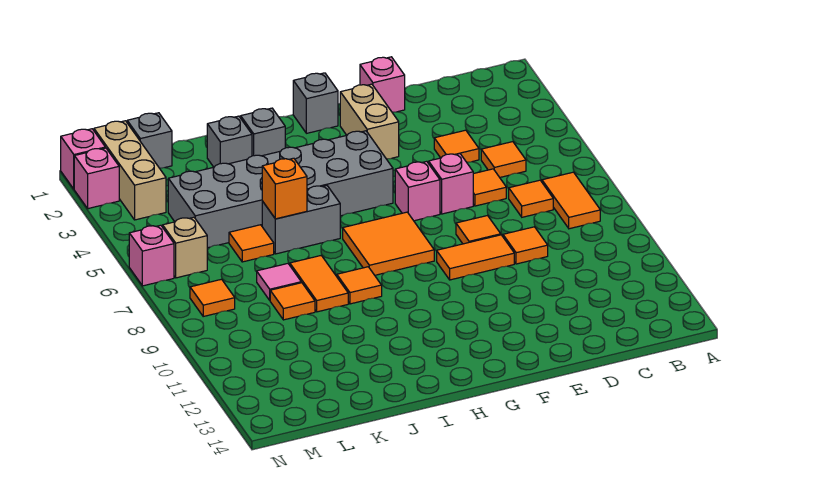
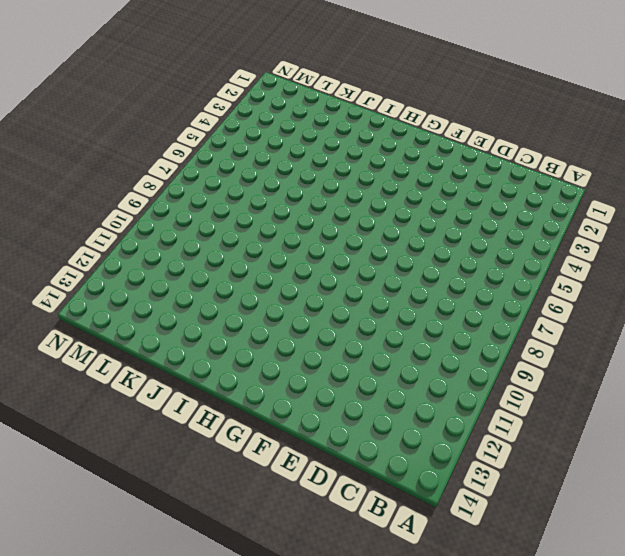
none -> orange 1x2 tile [542,172,600,229]
none -> orange 1x1 tile [481,142,526,177]
none -> orange 1x1 tile [509,180,553,217]
none -> orange 1x1 tile [434,130,479,162]

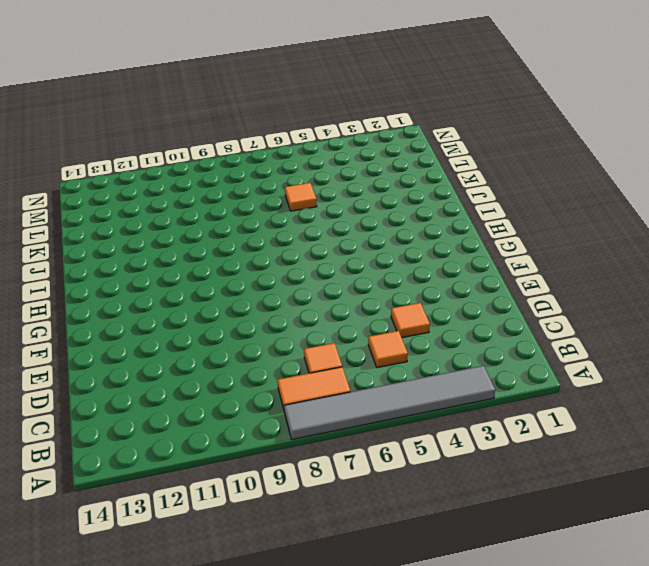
grey 1x6 tile [284,366,495,440] -> none
none -> orange 1x1 tile [473,169,506,206]
none -> orange 1x1 tile [503,227,548,264]
none -> pink 1x1 brick [360,57,405,112]
none -> pink 1x1 brick [429,153,473,214]

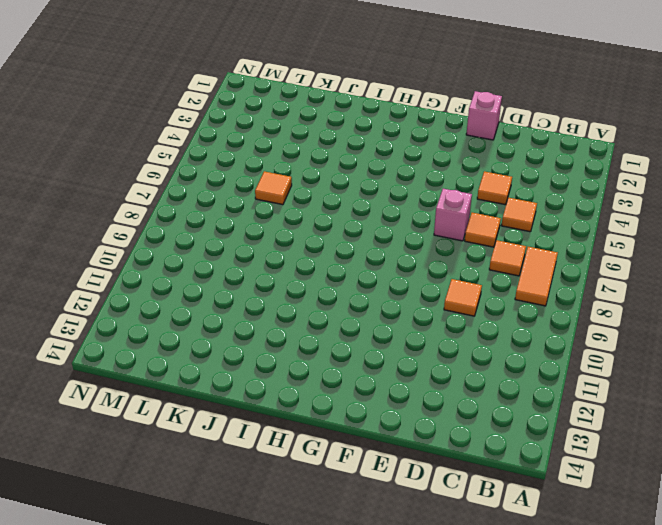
none -> orange 1x1 tile [456,216,501,244]
none -> orange 1x2 tile [437,235,514,280]
none -> tan 1x2 brick [340,84,399,159]
none -> pink 1x1 brick [395,161,440,221]

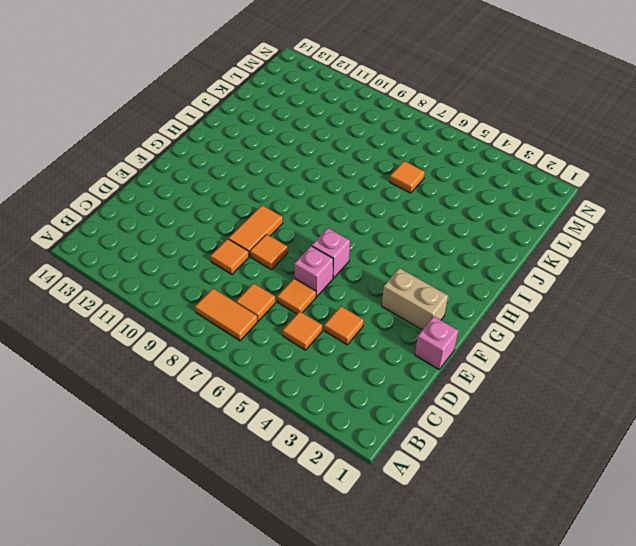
none -> grey 1x1 brick [293,73,338,133]
none -> grey 2x6 brick [168,131,393,248]
none -> orange 2x2 tile [343,212,434,275]
none -> grey 1x1 brick [241,108,285,156]

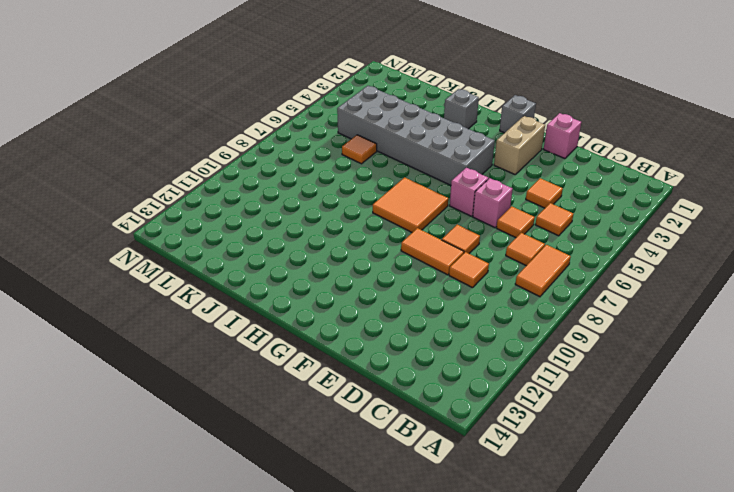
none -> grey 1x2 brick [262,186,340,254]
none -> orange 1x1 tile [337,267,382,304]
none -> grey 1x1 brick [207,116,252,167]
none -> orange 1x2 tile [290,256,348,312]

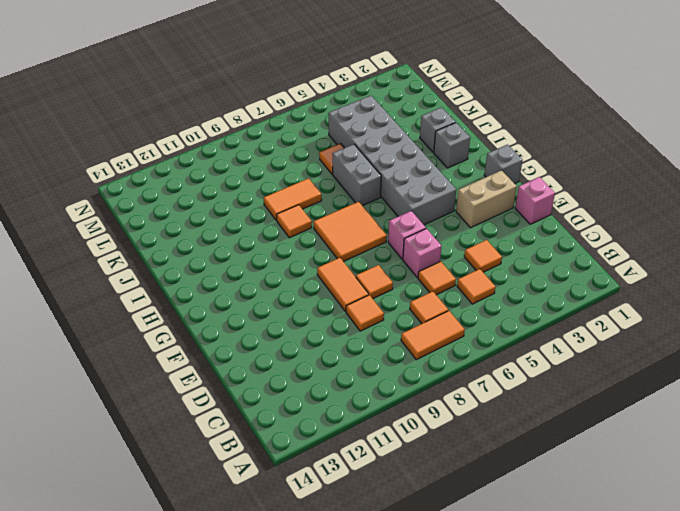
none -> pink 1x1 tile [257,264,301,300]
none -> orange 1x1 tile [270,283,315,320]
none -> grey 1x1 brick [127,113,172,168]
none -> tan 1x3 brick [94,121,166,220]

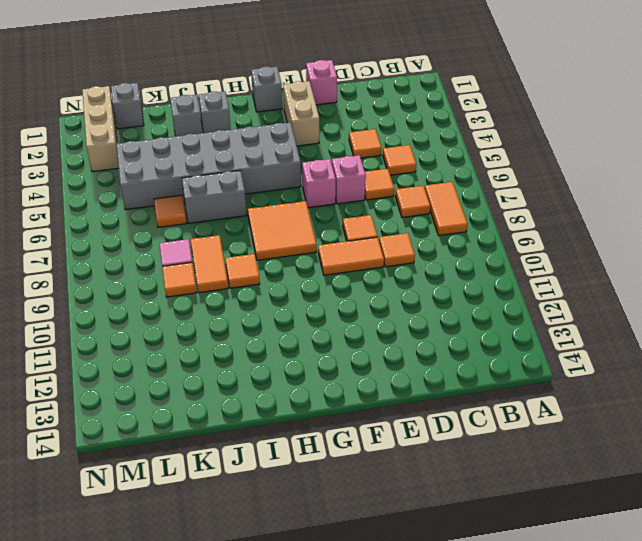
none -> tan 1x1 brick [163,217,207,278]
none -> orange 1x1 tile [190,279,235,316]
none -> pink 1x1 brick [61,129,105,189]
none -> pink 1x1 brick [74,148,119,209]

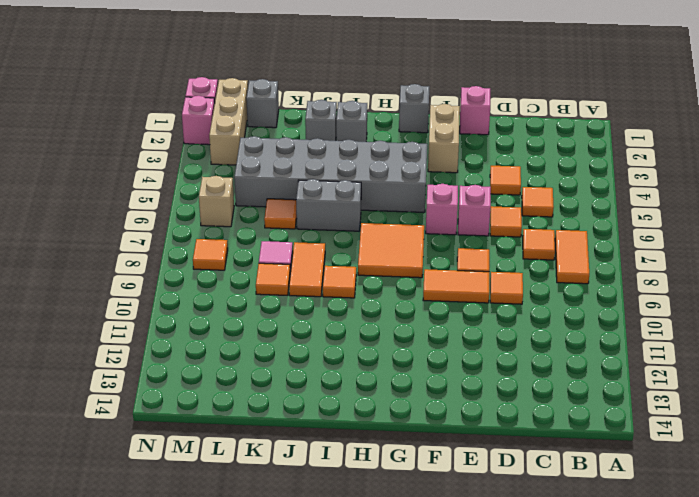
none -> pink 1x1 brick [129,225,174,286]
none -> orange 1x1 brick [262,158,307,219]

